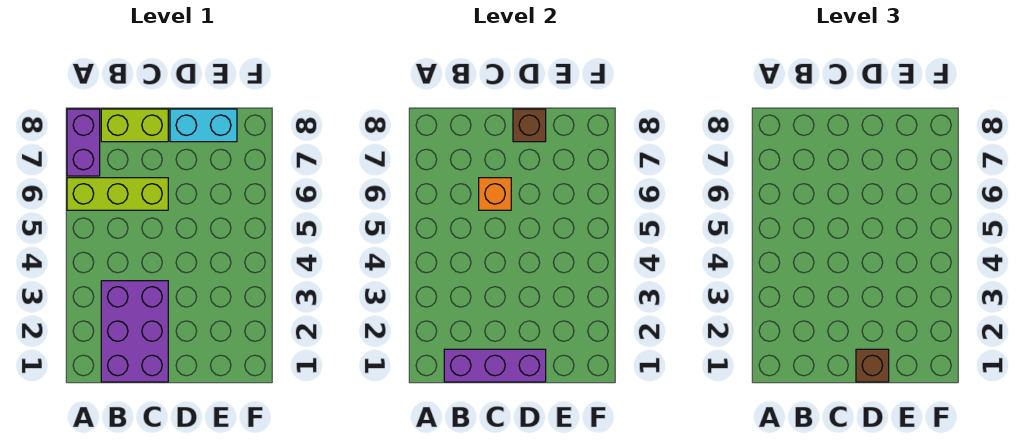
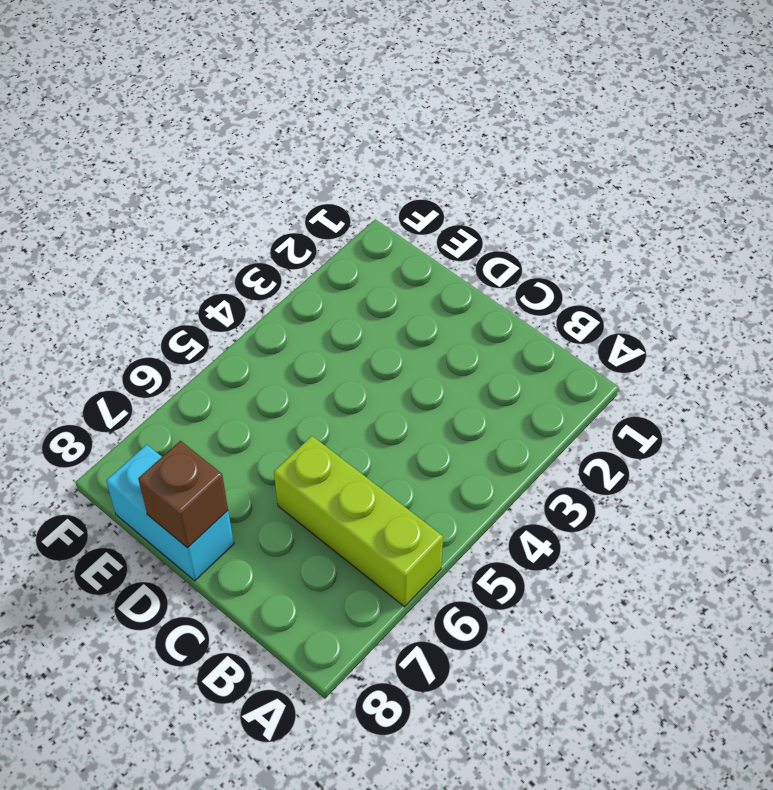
none -> purple 1x2 brick [67,109,100,176]
none -> purple 2x3 brick [101,281,168,382]

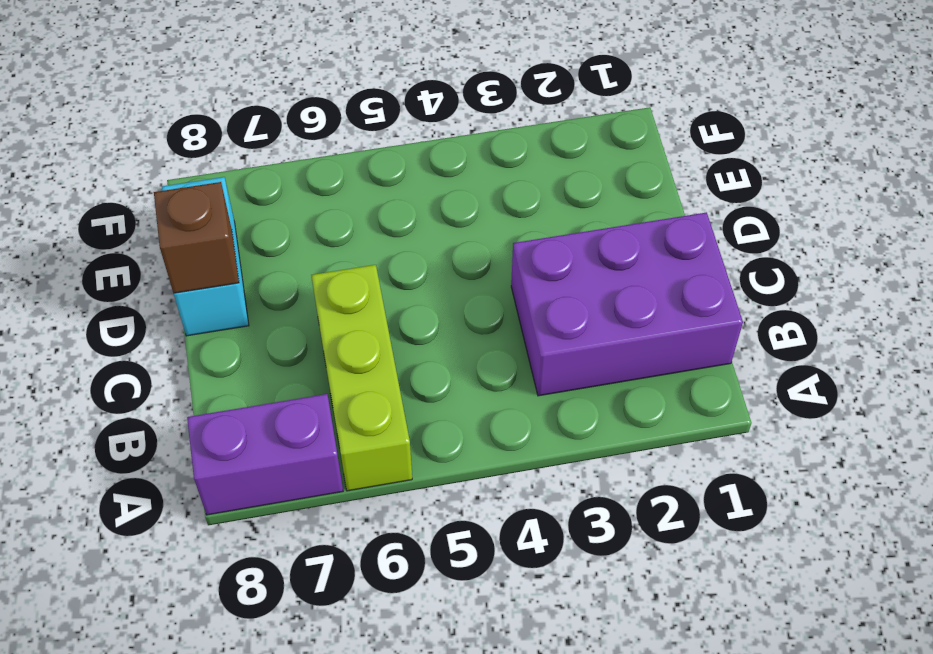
none -> lime 1x2 brick [101,109,168,142]
none -> purple 1x3 brick [444,349,546,382]

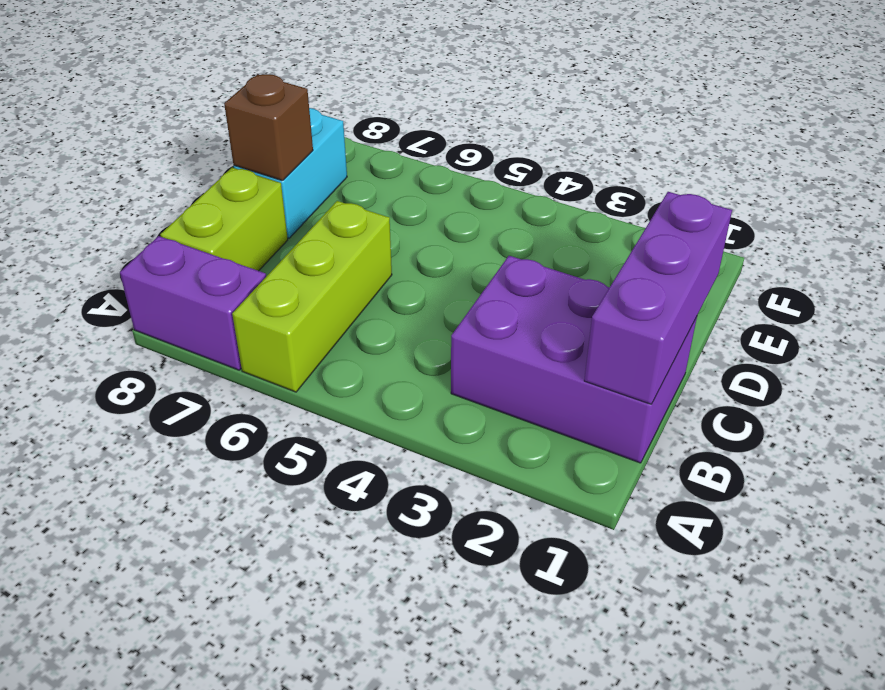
none -> orange 1x1 brick [479,178,511,210]
none -> brown 1x1 brick [856,349,889,382]

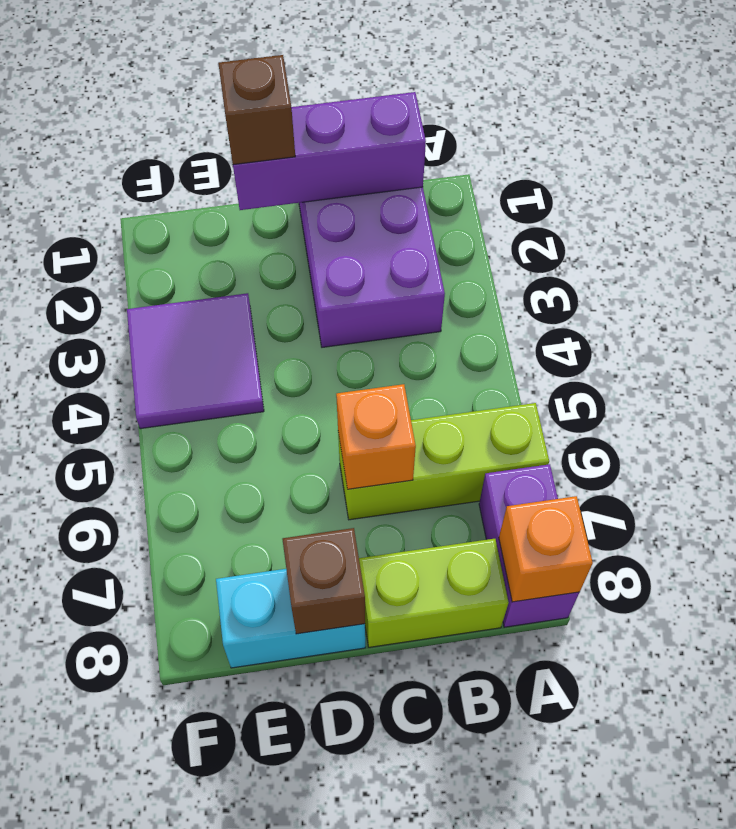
orange 1x1 brick [499,496,593,602] -> none
purple 2x2 tile [127,293,264,429] -> none

